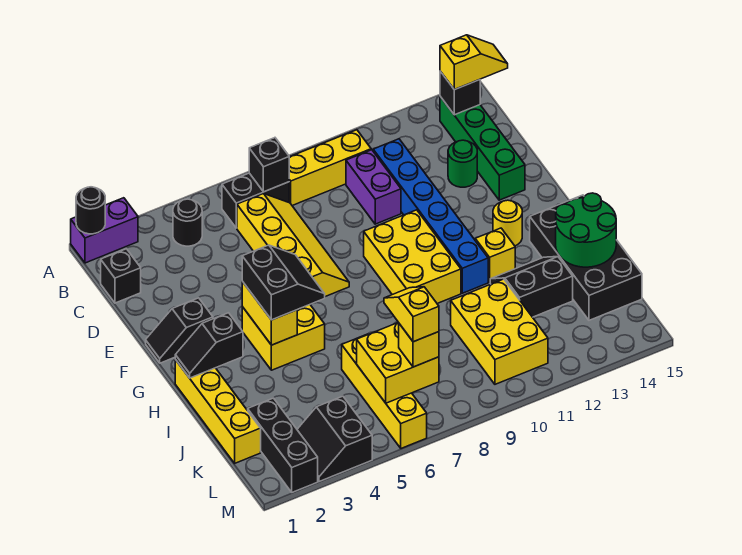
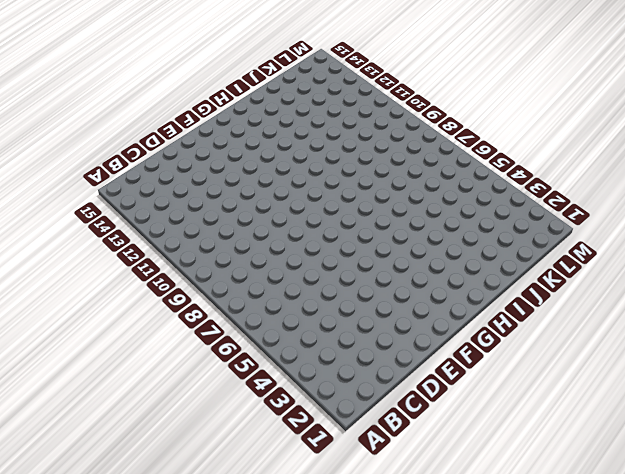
none -> purple 1x2 brick [71,198,138,263]
none -> black 1x1 round brick [173,199,202,246]
none -> black 1x2 brick [222,173,289,228]
none -> yellow 1x3 brick [289,130,371,206]

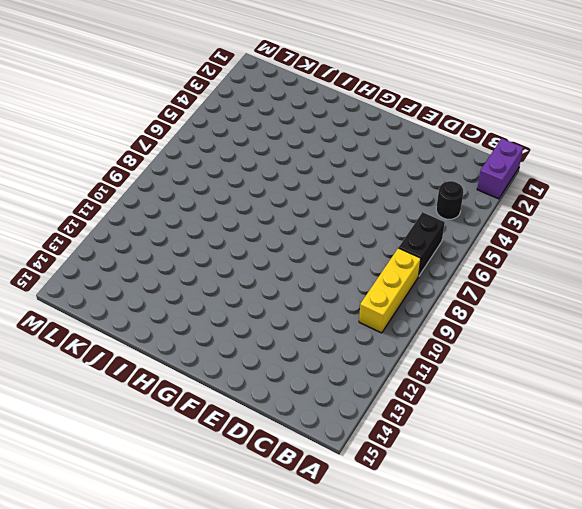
none -> green 1x4 brick [440,97,525,200]
none -> black 1x1 brick [101,249,141,303]
none -> yellow 2x4 slope [237,194,349,297]
none -> purple 1x2 brick [346,150,401,224]

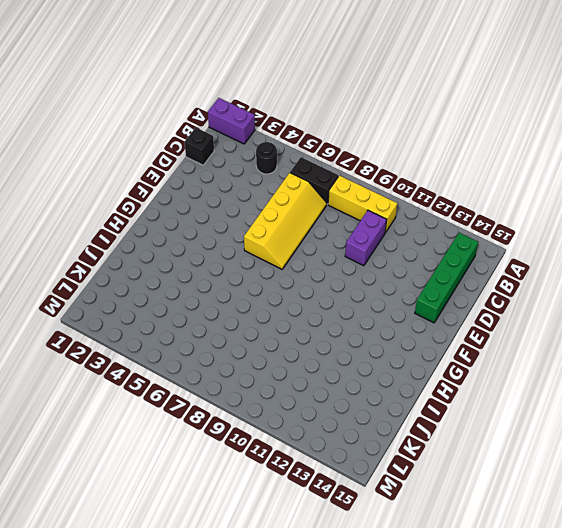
none -> blue 1x6 brick [373,139,488,293]
none -> green 1x1 round brick [448,140,477,187]
none -> black 1x2 slope [146,298,213,363]
none -> yellow 2x3 brick [364,210,461,304]

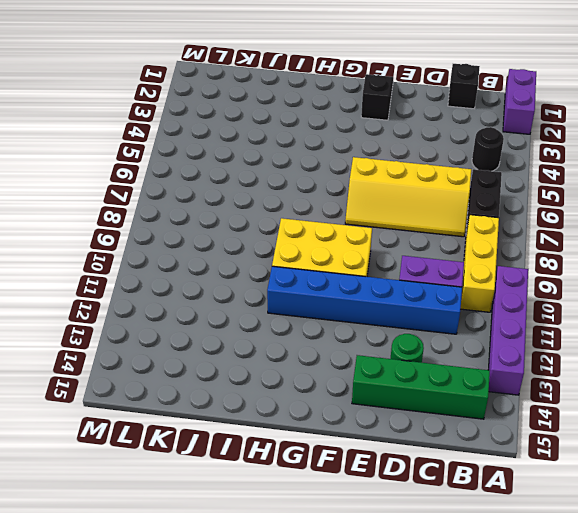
purple 1x4 brick [488,266,528,395] -> none
none -> yellow 2x2 brick [242,305,325,370]
none -> yellow 1x1 round brick [493,200,522,246]
none -> yellow 1x4 brick [175,360,261,463]
none -> yellow 1x1 brick [475,228,515,282]

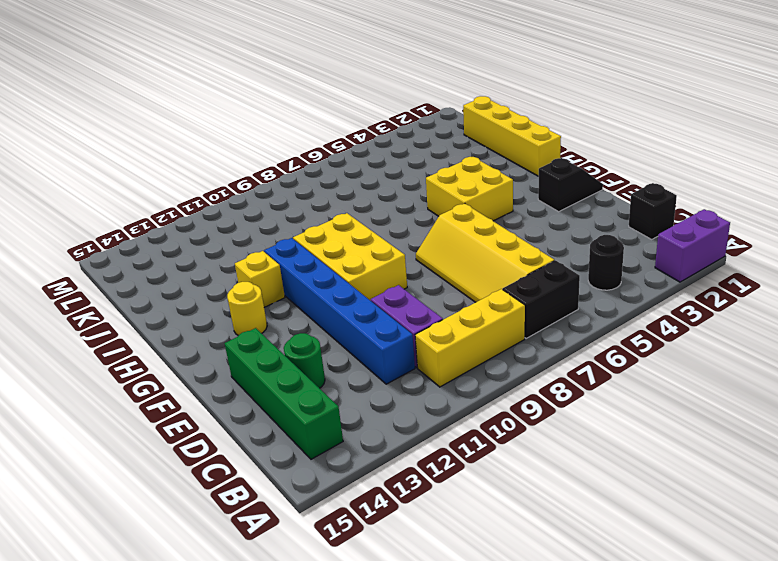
none -> black 2x4 brick [530,195,642,320]
none -> black 2x2 slope [490,257,573,317]
none -> yellow 1x4 brick [342,334,427,448]
none -> yellow 2x3 brick [451,279,548,384]

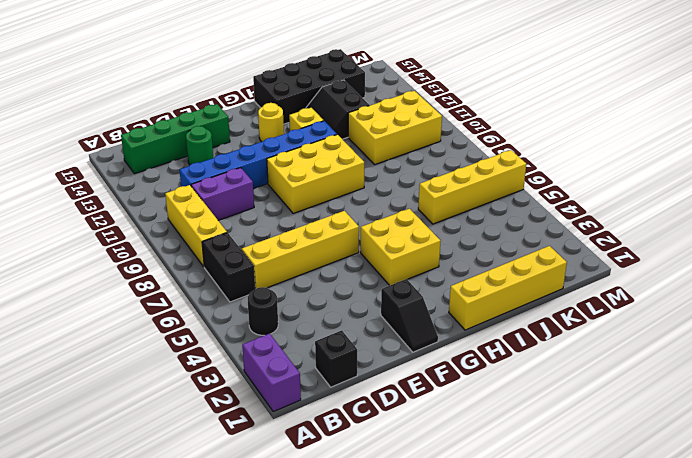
none -> black 1x3 brick [248,398,318,492]
none -> black 2x2 slope [297,396,372,482]
none -> black 1x1 round brick [76,187,105,234]
none -> black 1x1 brick [249,138,289,192]

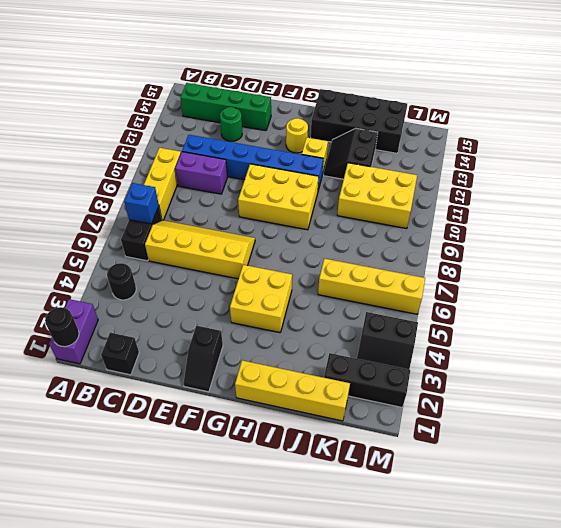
blue 1x1 brick [124,183,159,224] -> black 1x1 brick [249,138,289,192]
none -> black 1x1 brick [440,71,480,115]
none -> yellow 1x2 brick [242,282,297,345]
none -> black 1x2 slope [175,313,243,378]
none -> green 2x2 round brick [556,193,616,267]

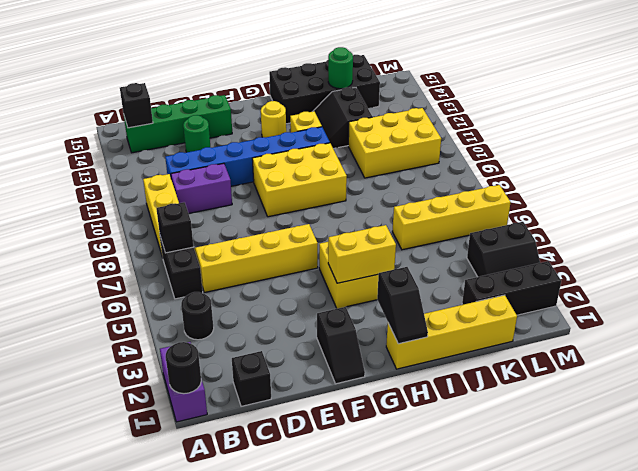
green 1x1 round brick [328,47,353,89] -> green 2x2 round brick [556,193,616,267]
none -> yellow 2x2 brick [357,322,439,403]
none -> yellow 1x2 slope [440,35,508,90]
none -> black 2x2 slope [242,245,325,320]
none -> yellow 1x1 brick [399,324,439,367]

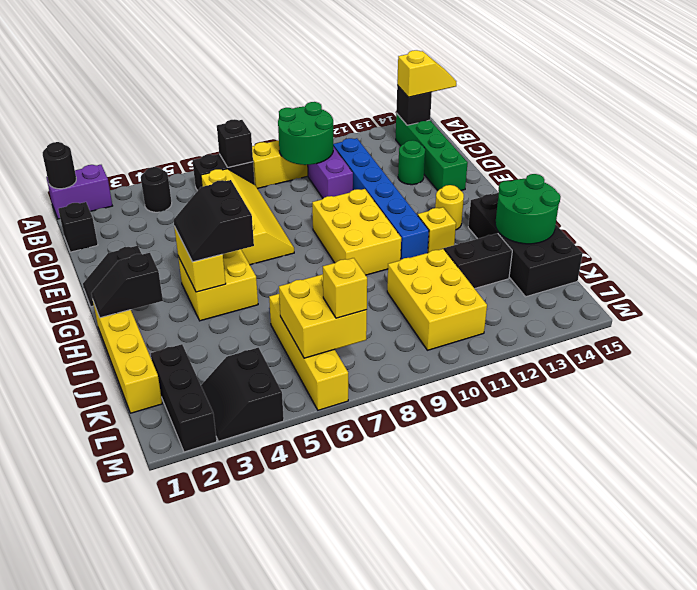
green 2x2 round brick [278,102,333,165] -> none
black 2x2 slope [174,180,254,262] -> black 2x2 slope turned to [242,245,325,320]
none -> yellow 1x2 slope [384,287,439,342]

